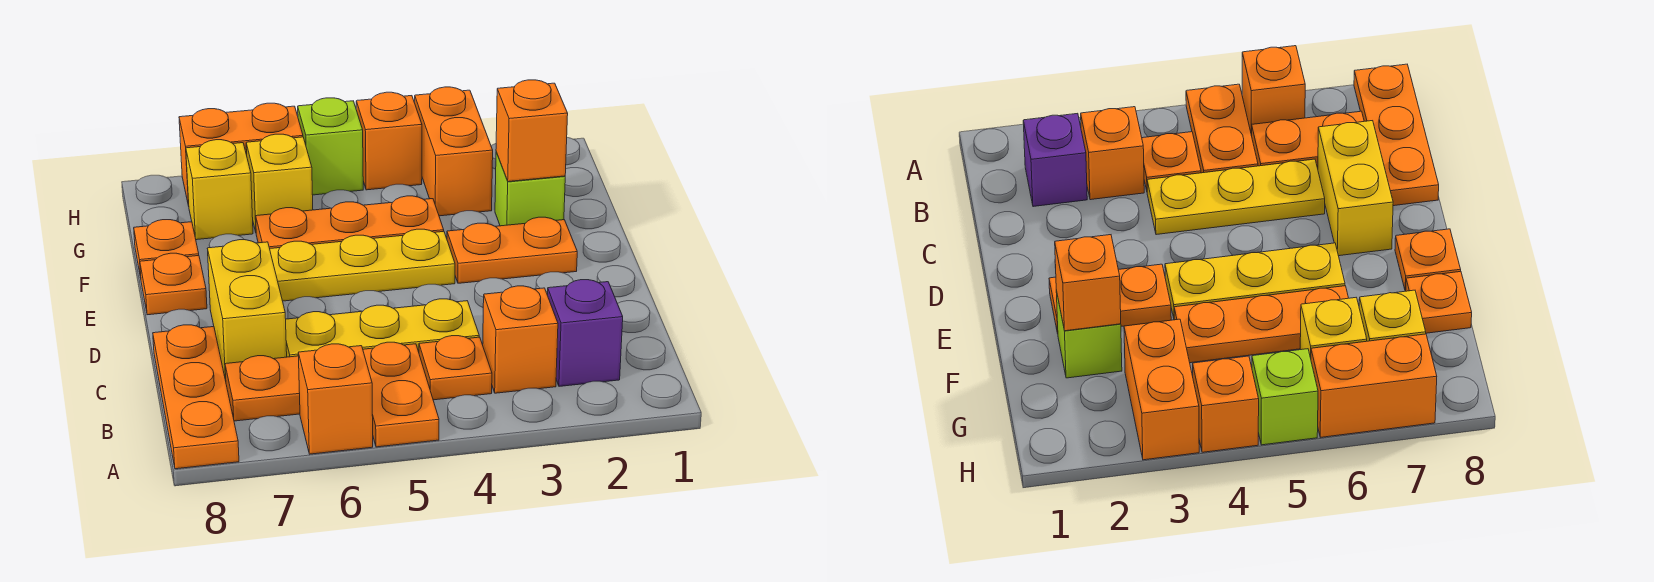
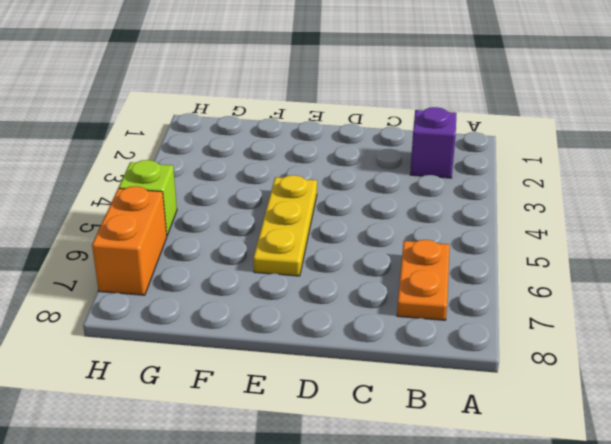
none -> orange 1x2 plate [363,342,439,447]
none -> orange 1x1 brick [298,344,373,454]
none -> orange 1x3 plate [153,325,239,469]

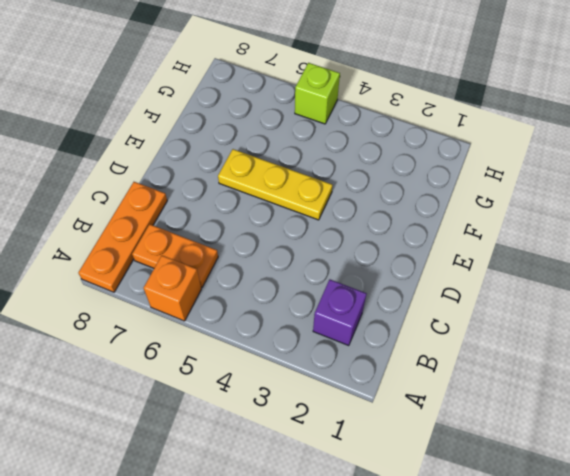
none -> orange 1x2 plate [363,342,439,447]
none -> orange 1x1 brick [483,286,558,393]
none -> orange 1x1 plate [419,336,492,400]

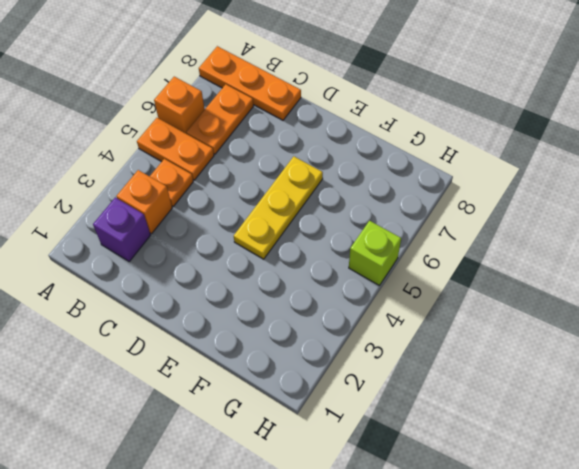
none -> yellow 1x3 plate [286,299,479,357]
none -> yellow 1x2 brick [207,240,287,379]
none -> orange 1x2 plate [447,217,577,283]

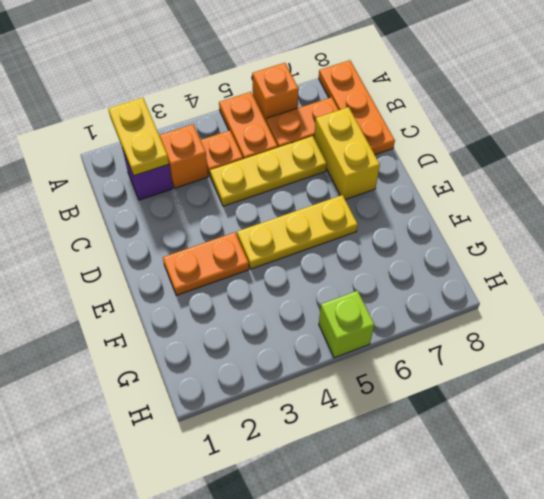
yellow 1x2 plate [108,98,169,176] -> none
none -> orange 1x1 plate [140,253,207,315]
none -> lime 1x1 brick [495,152,565,226]
none -> orange 1x3 plate [256,196,444,248]

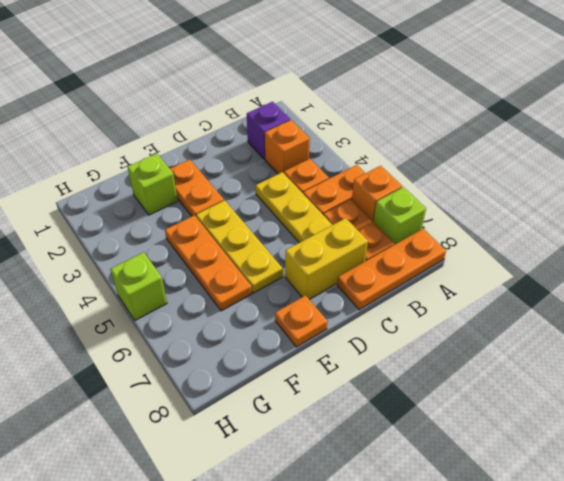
lime 1x1 brick [374,187,426,245] -> none
none -> orange 1x1 plate [134,220,199,278]
none -> orange 1x2 brick [415,87,493,216]
none -> yellow 1x1 brick [246,134,313,232]

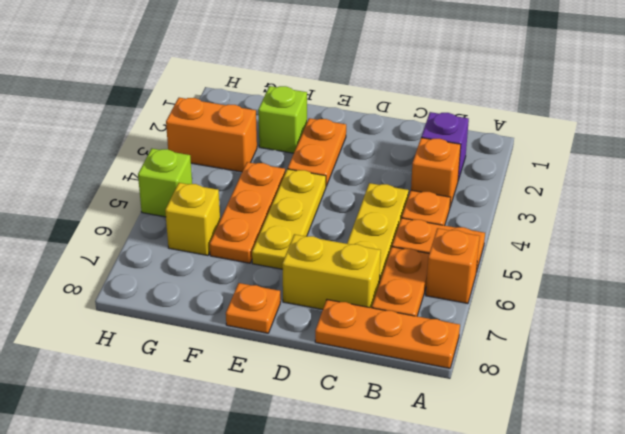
none -> orange 1x1 plate [134,220,199,278]
none -> yellow 1x1 brick [186,140,253,240]
none -> orange 1x1 brick [356,92,422,190]

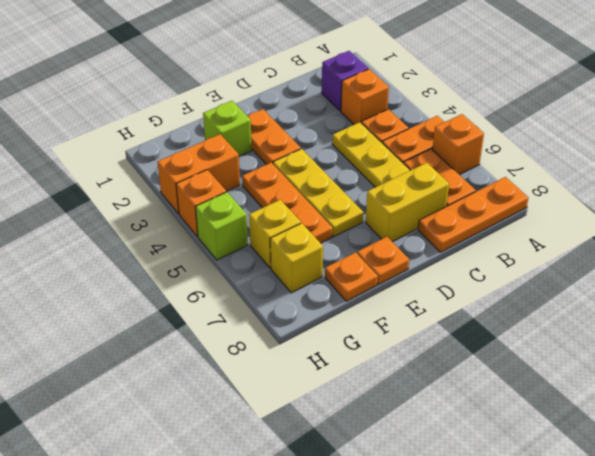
none -> orange 1x2 brick [179,103,303,206]
none -> orange 1x1 brick [496,80,568,182]

